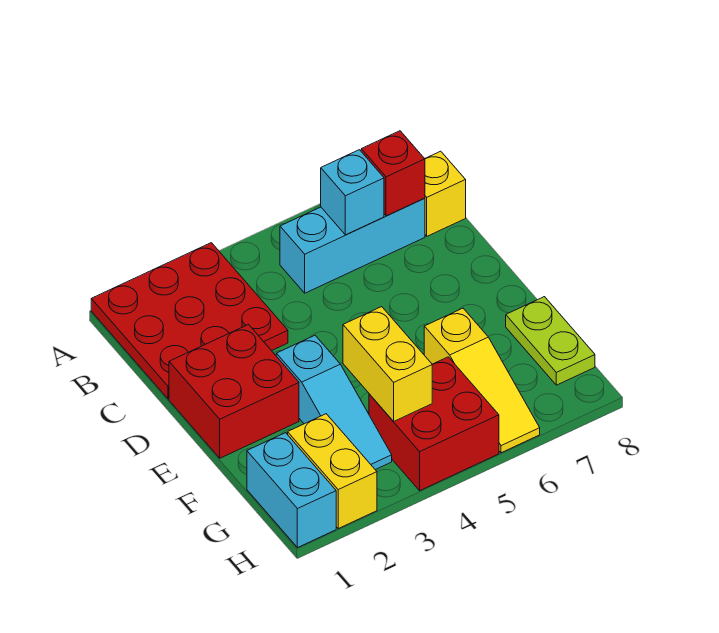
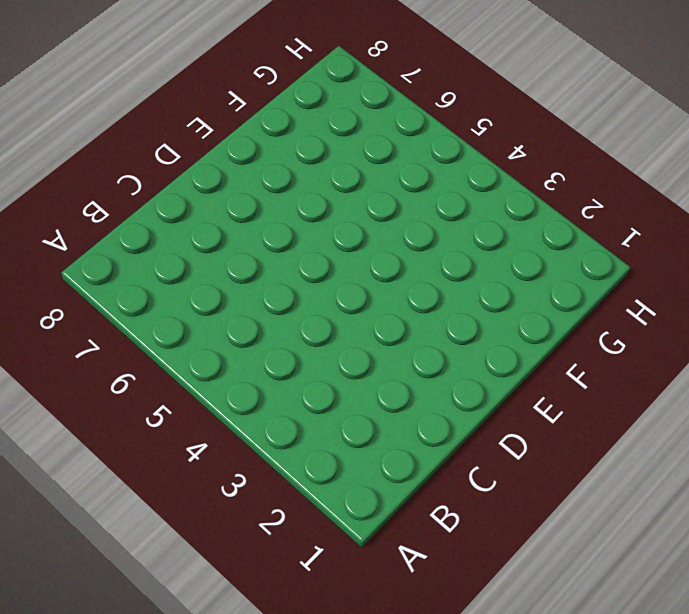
none -> red 3x3 plate [91,243,288,399]
none -> cyan 1x3 brick [280,198,425,293]
none -> yellow 1x1 brick [425,151,466,236]

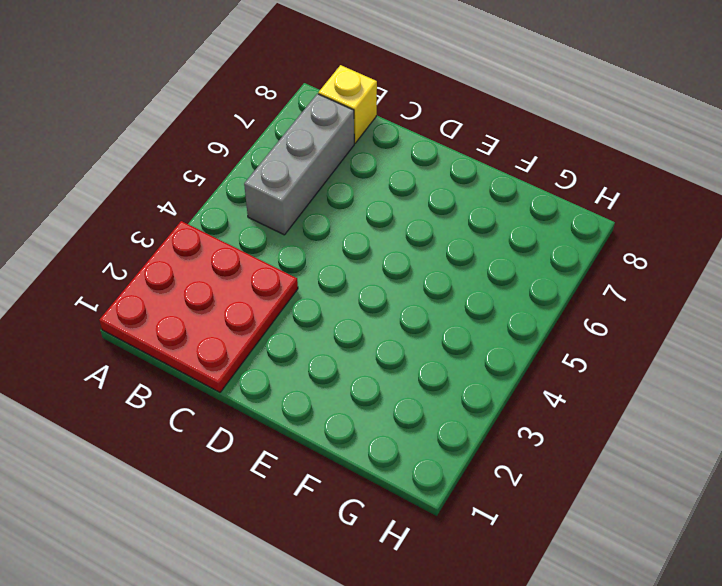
grey 1x3 brick [244,94,354,235] -> cyan 1x3 brick [280,198,425,293]
none -> red 2x2 brick [169,325,299,458]
none -> cyan 1x3 slope [276,335,392,470]
none -> yellow 1x3 slope [424,308,540,453]

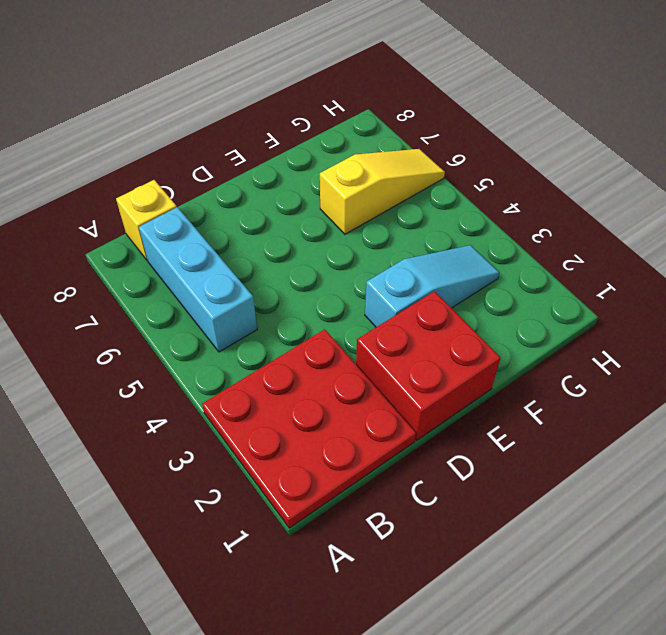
none -> lime 1x2 plate [506,297,595,385]
none -> cyan 1x2 brick [247,433,336,548]
none -> yellow 1x2 brick [288,414,377,529]

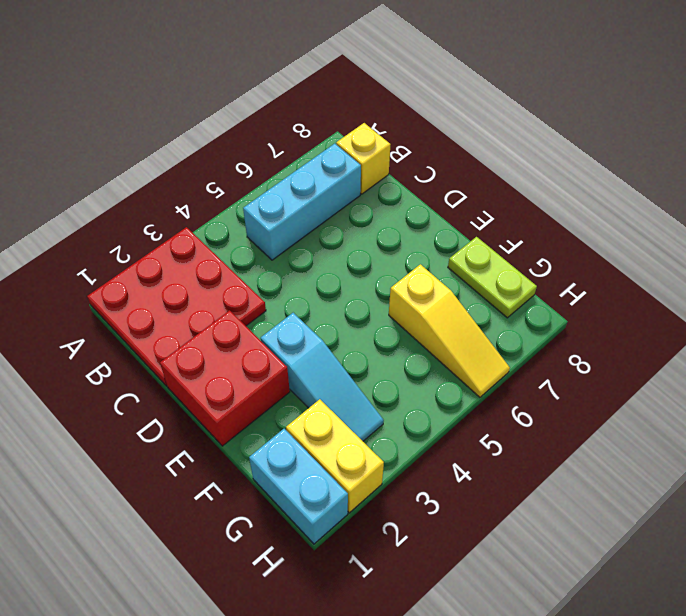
none -> red 2x2 brick [369,357,499,491]
none -> cyan 1x1 brick [321,150,384,235]
none -> red 1x1 brick [361,131,425,216]

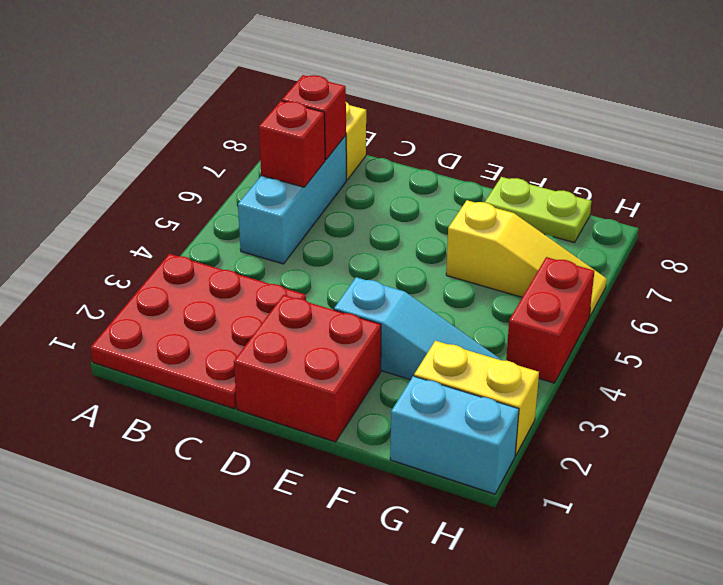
red 1x1 brick [259,101,325,187] -> cyan 1x1 brick [321,150,384,235]
red 1x2 brick [506,257,594,383] -> red 2x2 brick [369,357,499,491]
none -> yellow 1x2 brick [343,307,432,421]

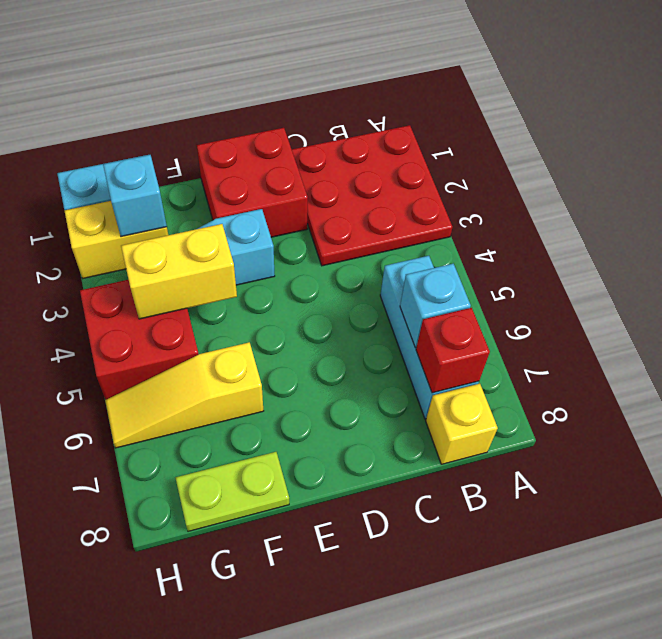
cyan 1x1 brick [103,155,167,237] -> none

